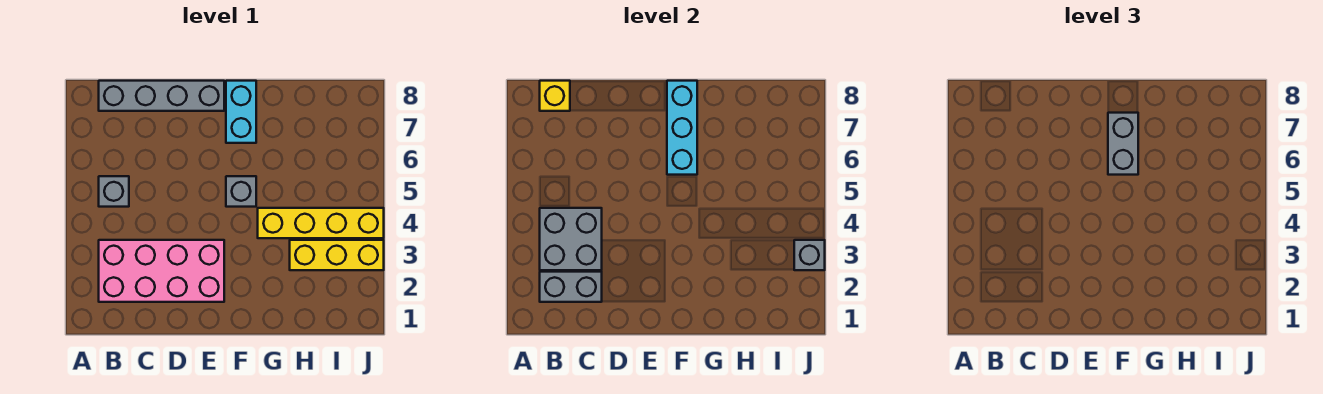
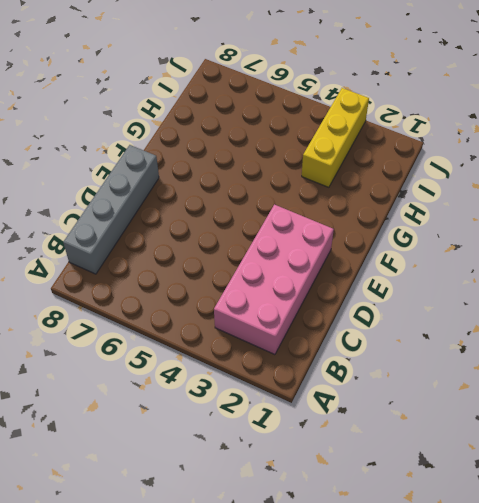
none -> grey 1x1 brick [99,176,129,207]
none -> grey 1x1 brick [226,176,256,207]
none -> cyan 1x2 brick [226,81,256,143]

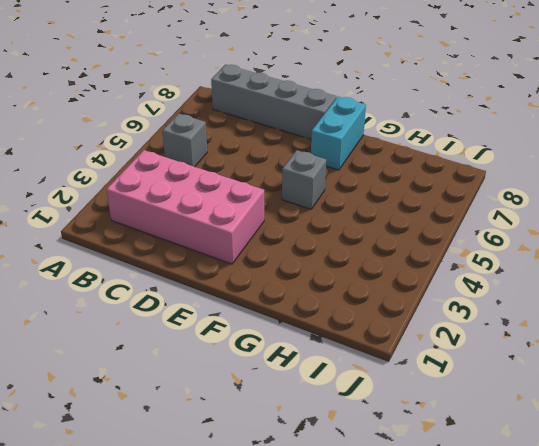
none -> yellow 1x4 brick [258,208,384,238]
none -> yellow 1x3 brick [290,240,384,270]
none -> grey 1x2 brick [540,272,602,302]

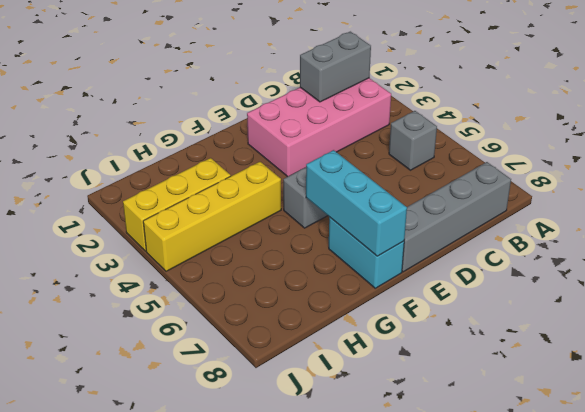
none -> grey 2x2 brick [540,208,602,270]
none -> yellow 1x1 brick [540,81,570,111]
none -> grey 1x1 brick [794,240,825,270]

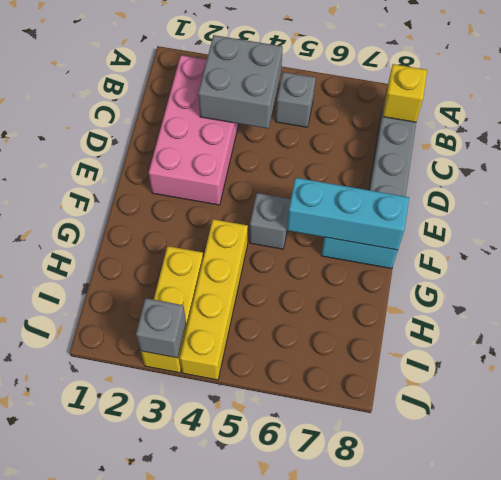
none -> grey 1x2 brick [540,272,602,302]
none -> grey 1x2 brick [1108,113,1138,175]

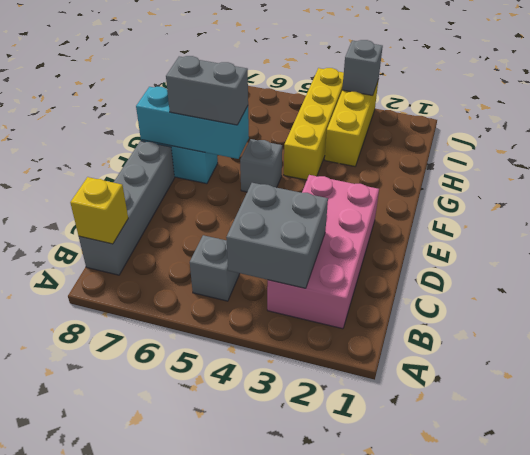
none -> grey 1x2 brick [540,272,602,302]

